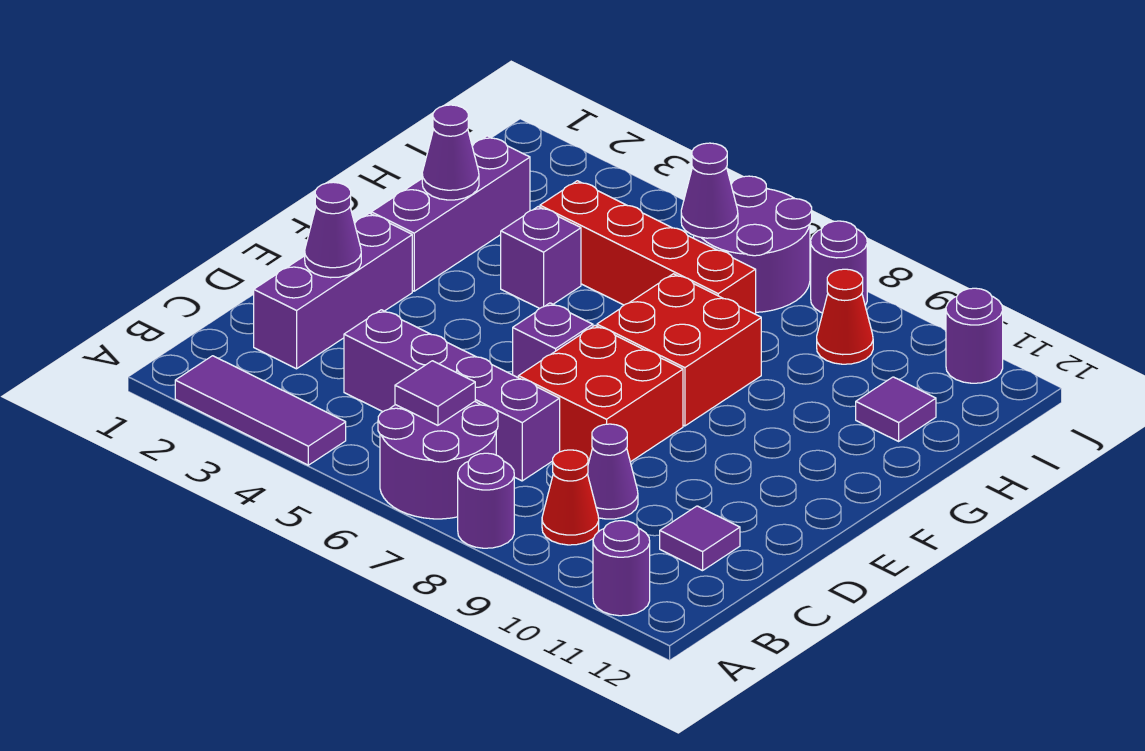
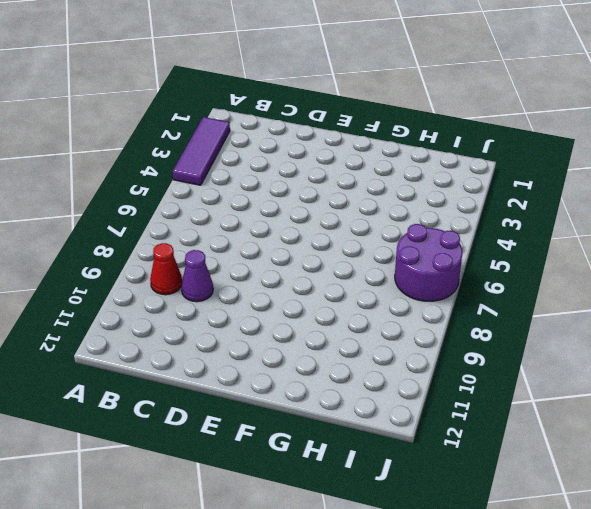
none -> purple 2x2 round brick [378,402,498,519]
none -> purple 1x1 round brick [458,453,514,548]
none -> purple 1x1 round brick [593,521,650,616]

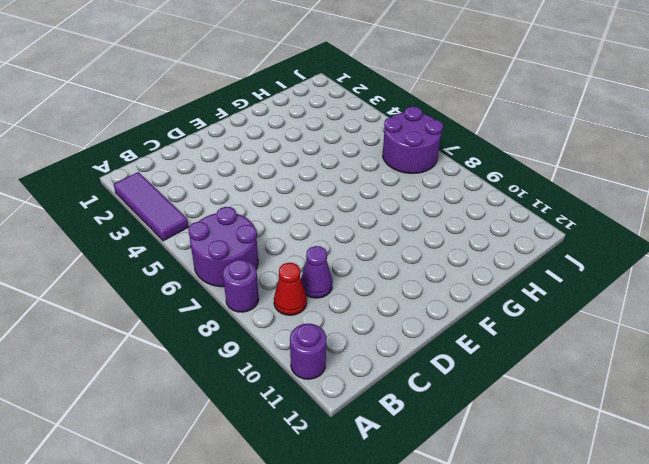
none -> purple 1x3 brick [254,213,412,369]
none -> purple 1x4 brick [344,310,560,481]
none -> purple 1x1 tile [660,506,740,571]

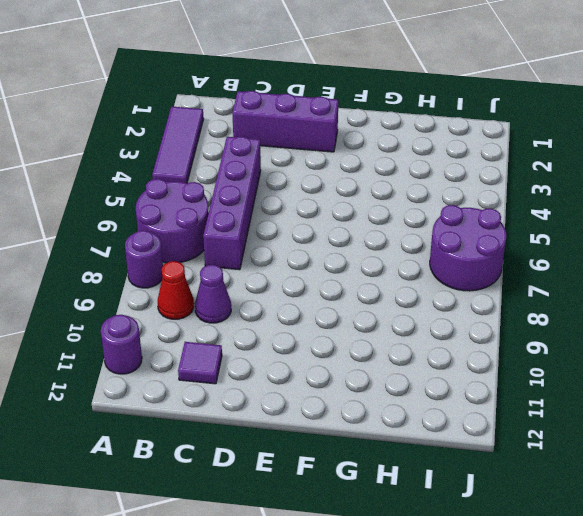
none -> red 2x2 brick [518,326,683,464]
none -> purple 1x1 brick [513,303,593,377]
none -> purple 1x3 brick [371,136,530,291]

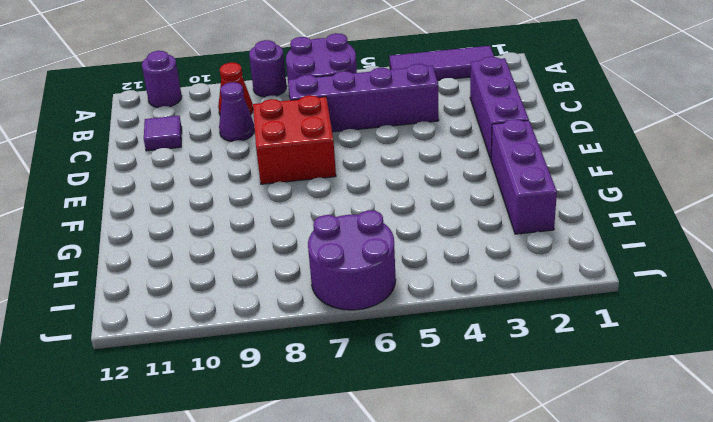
none -> purple 1x1 brick [513,303,593,377]
none -> red 2x2 brick [597,274,761,426]
none -> purple 1x1 brick [501,207,581,308]

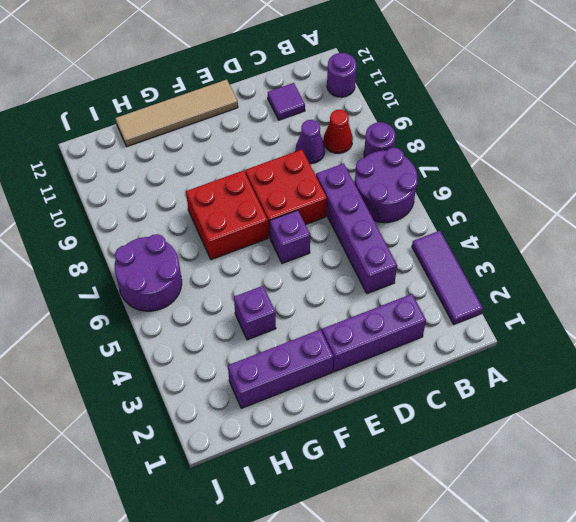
tan 1x4 tile [116,80,238,146] -> none
none -> red 1x4 brick [540,181,756,314]
none -> purple 1x1 tile [856,377,936,441]
none -> red 1x1 cone [817,269,873,364]

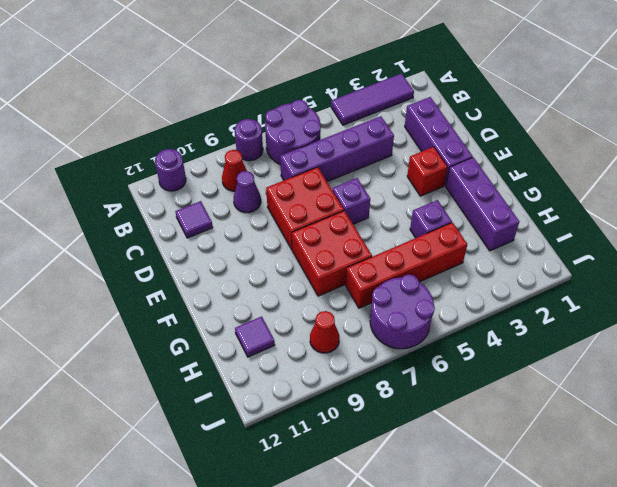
red 1x1 brick [407,147,448,196] -> none
none -> purple 1x1 round brick [811,221,867,313]
none -> purple 1x1 round brick [946,288,1003,383]
none -> purple 1x1 tile [395,361,475,425]

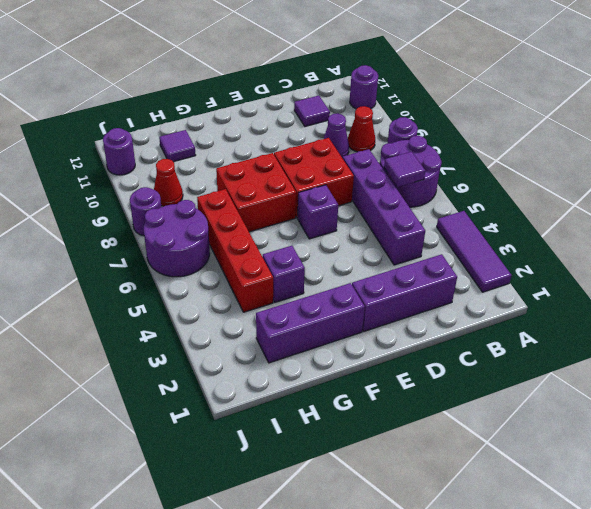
none -> purple 1x1 cone [305,182,361,278]
none -> purple 1x1 cone [422,105,479,200]
none -> purple 1x1 cone [681,143,738,238]

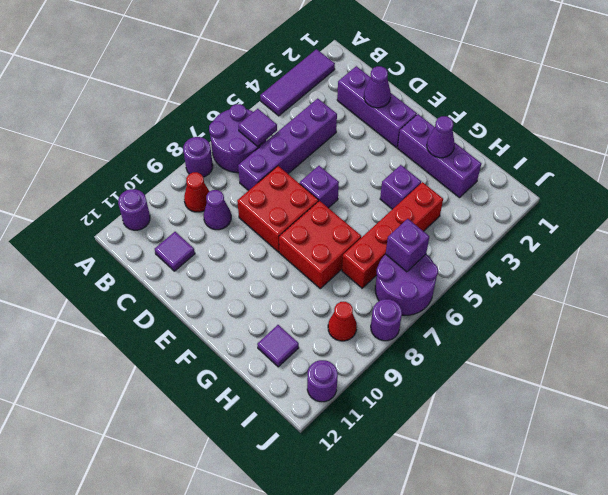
purple 1x1 brick [386,219,430,272] -> purple 1x1 cone [681,143,738,238]

